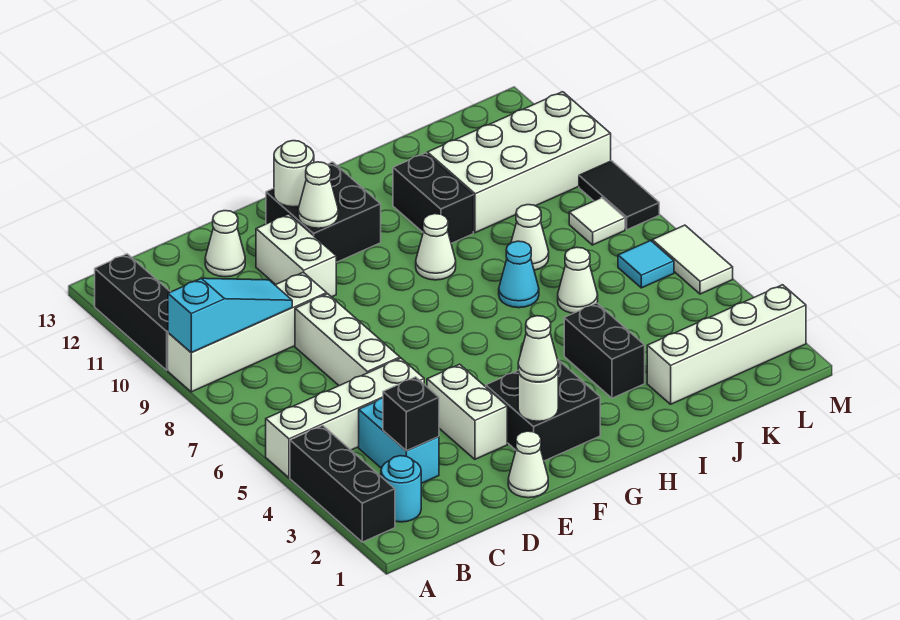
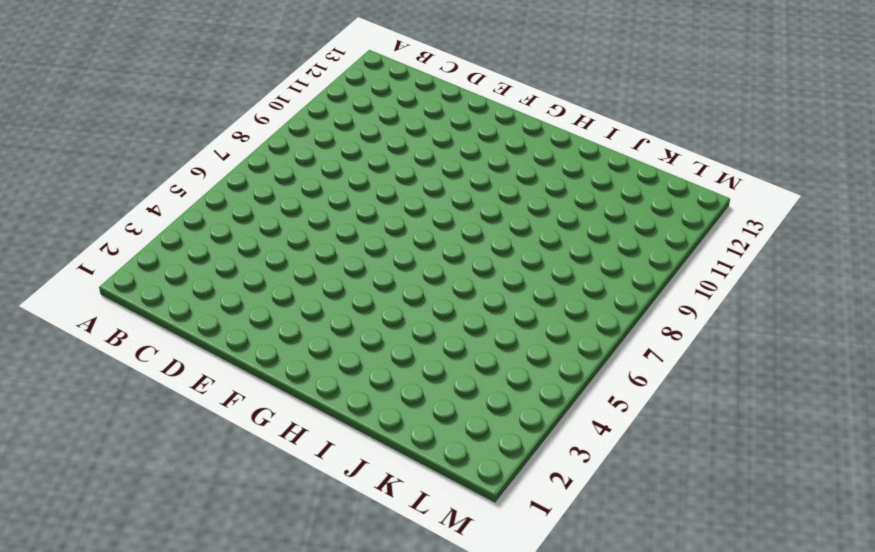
none -> black 1x3 brick [290,426,395,542]
none -> white 1x4 brick [266,358,424,478]
none -> white 1x4 brick [168,272,327,392]
none -> black 1x3 brick [95,254,170,370]

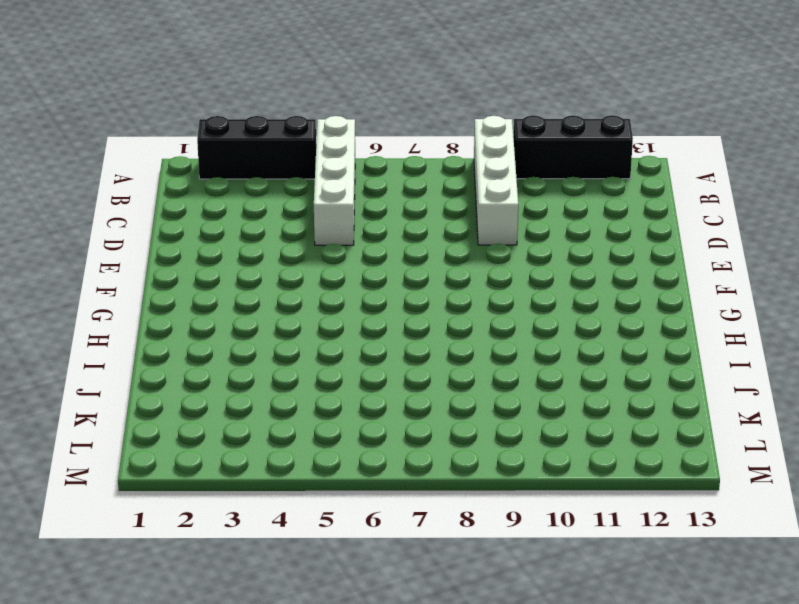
none -> cyan 1x1 round brick [381,456,421,522]
none -> cyan 1x2 brick [359,398,439,483]
none -> white 1x3 brick [295,294,400,386]
none -> white 1x1 cone [205,211,245,277]

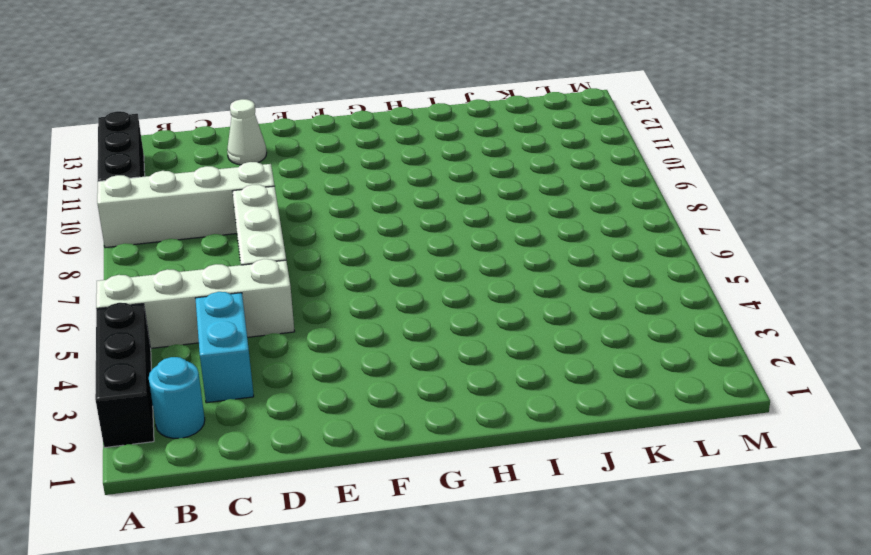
none -> white 1x1 cone [508,431,548,498]
none -> white 1x2 brick [427,364,507,459]
none -> white 1x2 brick [256,214,336,297]
none -> black 2x2 brick [486,359,600,461]

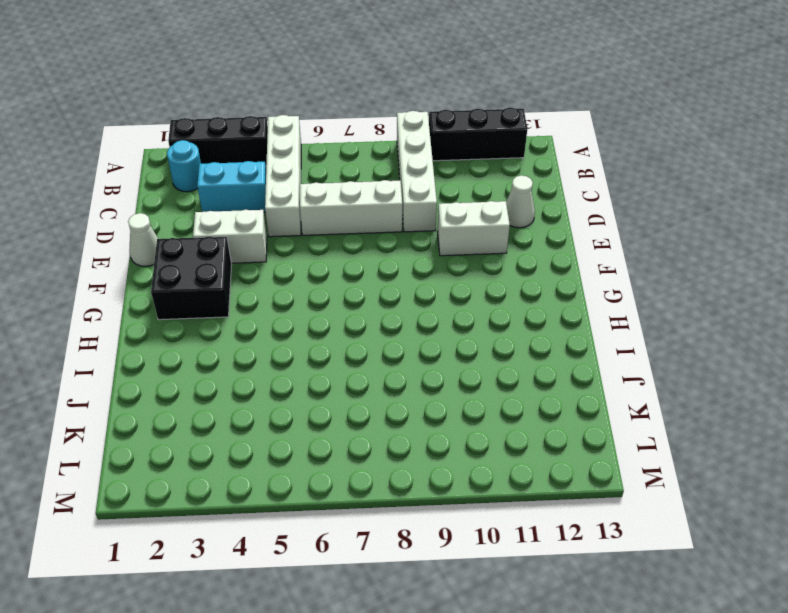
none -> black 2x2 brick [266,162,381,262]
none -> white 1x1 cone [416,214,456,280]
none -> black 1x2 brick [564,303,645,398]
none -> cyan 1x1 cone [499,241,539,308]

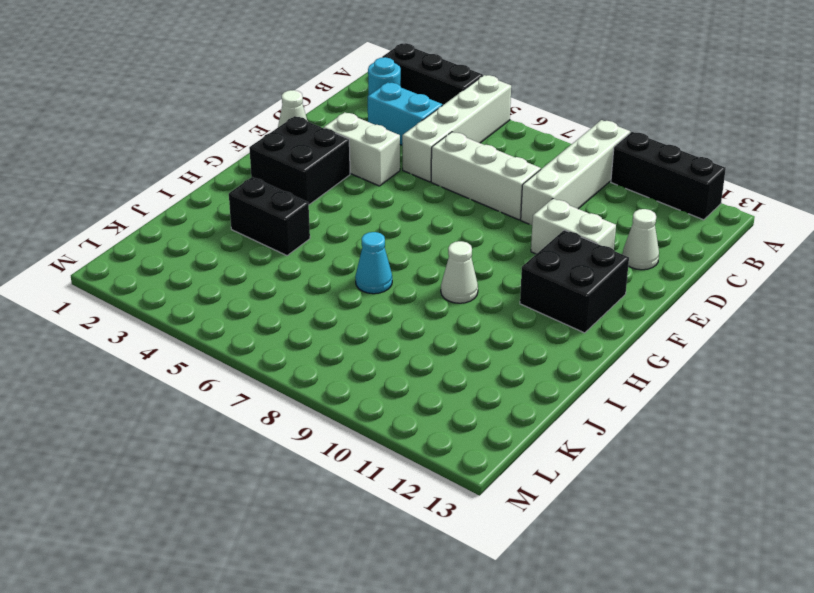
none -> black 1x2 brick [393,153,473,243]
none -> white 1x4 brick [647,285,806,404]
none -> white 1x1 cone [558,247,598,313]
none -> white 1x1 cone [511,205,549,270]

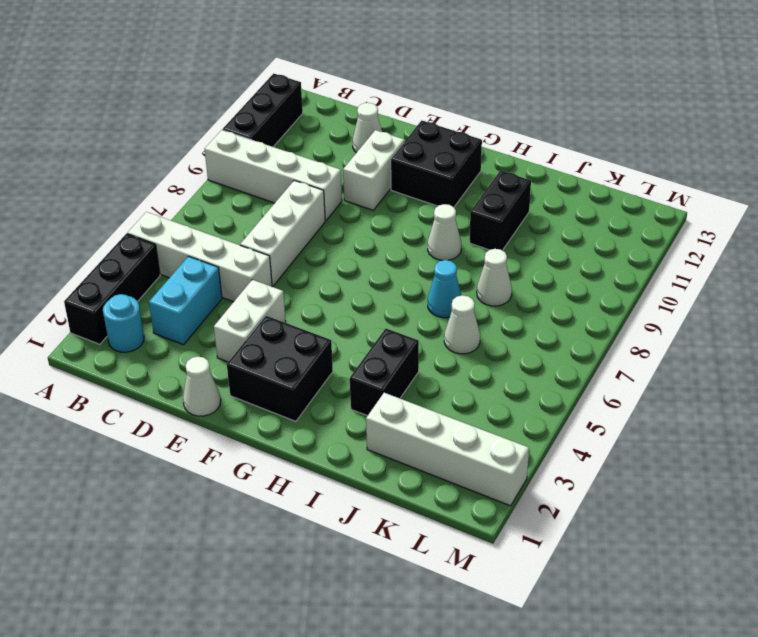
none -> white 2x4 brick [427,92,611,233]
none -> cyan 1x1 tile [618,240,674,288]
none -> white 1x1 tile [569,198,625,245]
none -> white 1x2 tile [652,225,733,294]

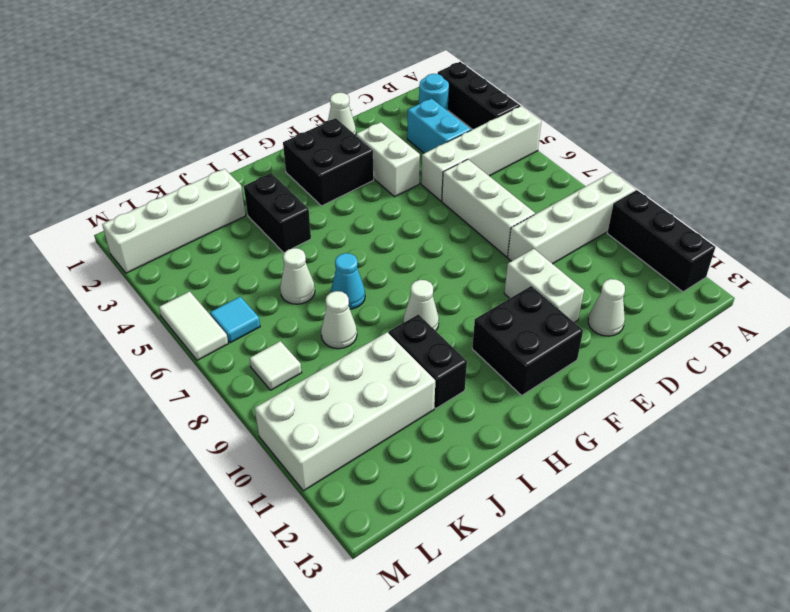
none -> black 1x2 tile [579,161,659,230]
none -> cyan 1x3 slope [168,278,292,353]
none -> black 1x1 brick [383,377,439,451]
none -> white 1x1 round brick [518,371,558,421]

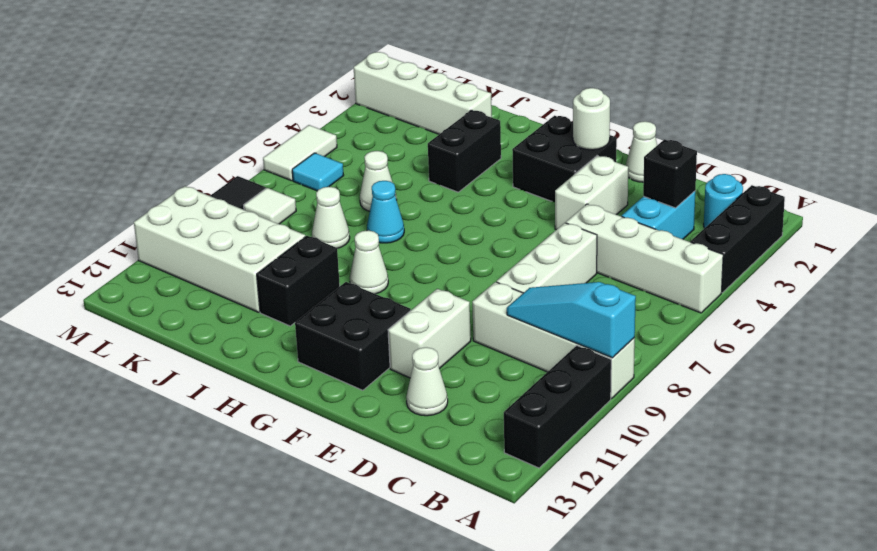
none -> white 1x1 cone [298,162,338,228]
none -> white 1x1 round brick [274,141,314,207]
none -> white 1x1 cone [518,316,558,382]

